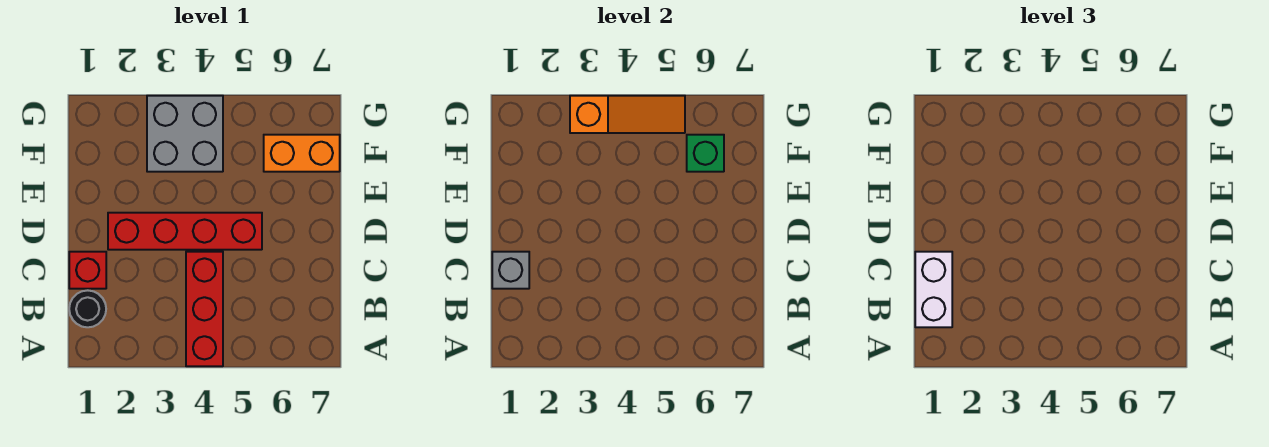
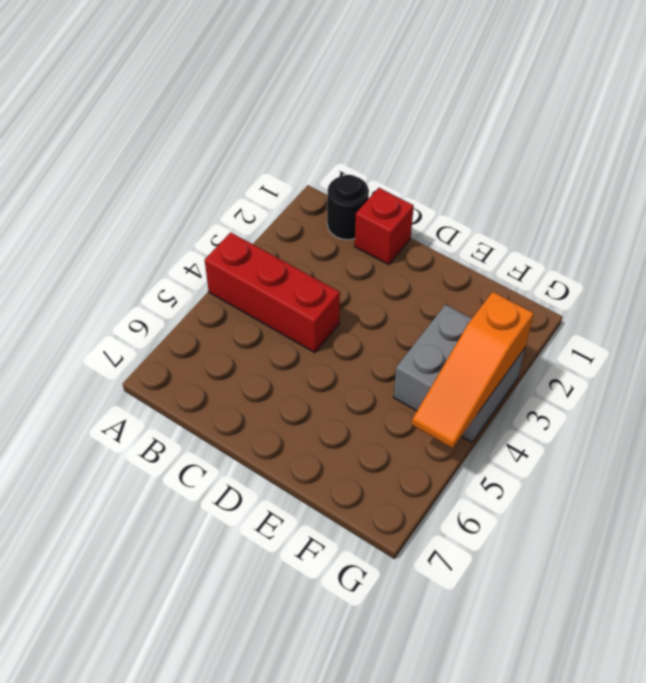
none -> red 1x4 brick [108,213,262,250]
none -> orange 1x2 brick [264,135,340,172]

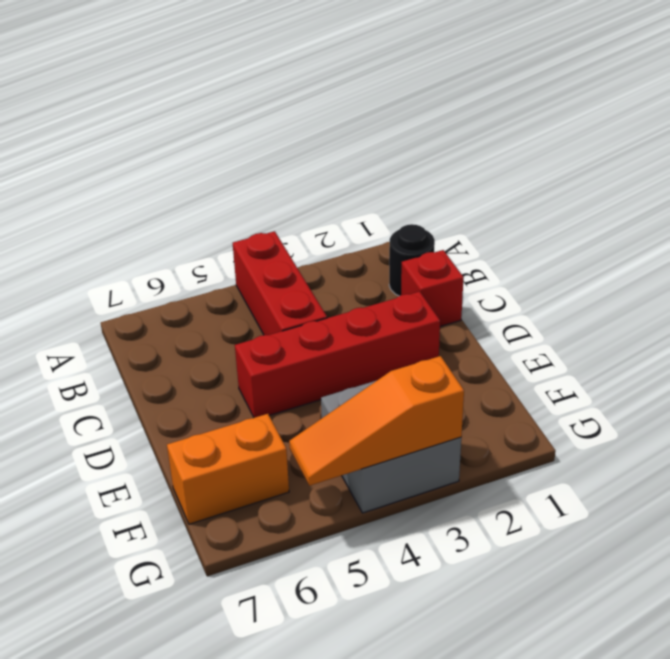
none -> grey 1x1 brick [492,252,529,289]
none -> green 1x1 brick [687,135,724,172]

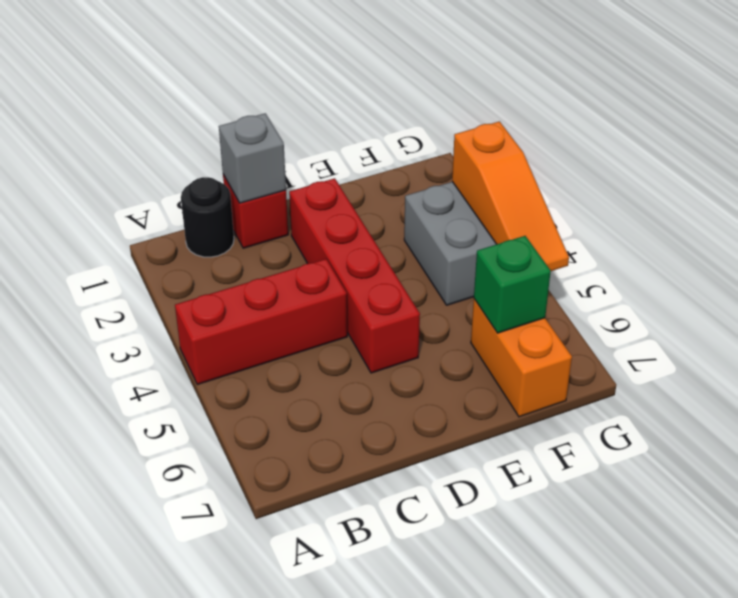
none -> white 1x2 brick [915,252,952,327]

